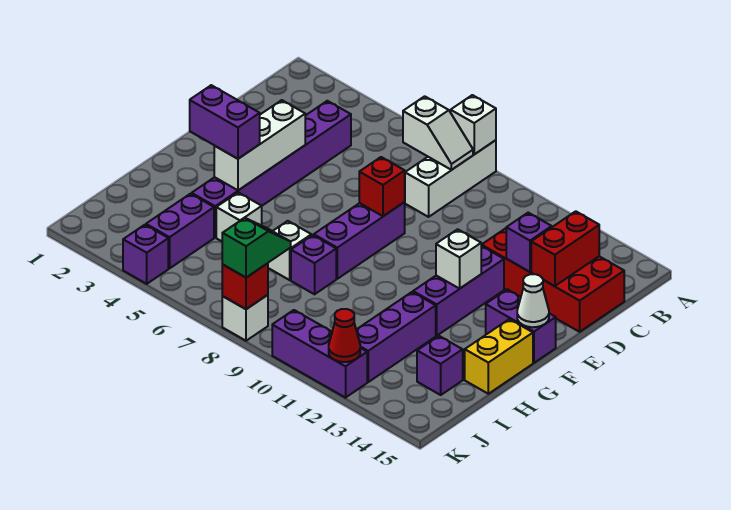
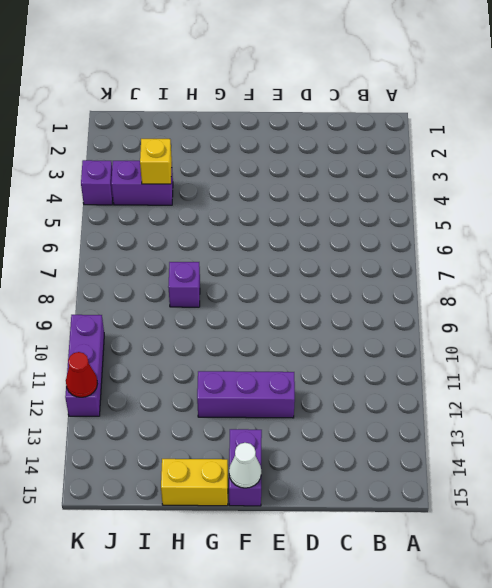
yellow 1x1 brick [140,139,172,184] -> none
none -> white 1x3 brick [405,140,496,217]
none -> purple 1x6 brick [192,101,351,237]
none -> red 2x4 brick [482,228,624,332]

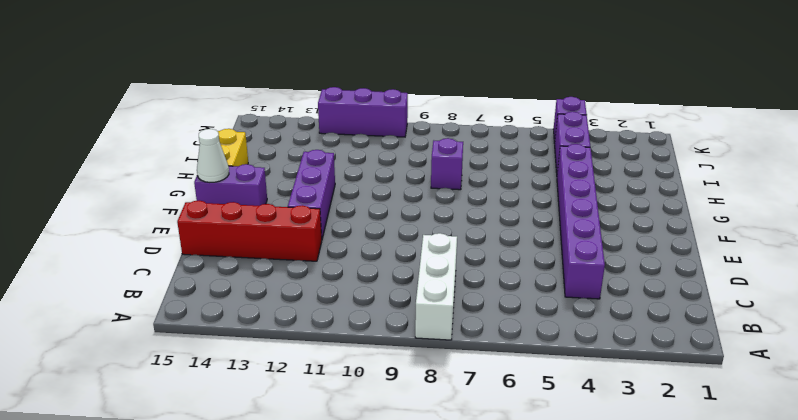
red 1x4 brick [177,200,322,261] -> red 2x4 brick [482,228,624,332]
none -> purple 1x3 brick [314,202,405,279]
none -> white 1x1 brick [216,193,262,241]
none -> white 1x1 brick [268,221,311,280]

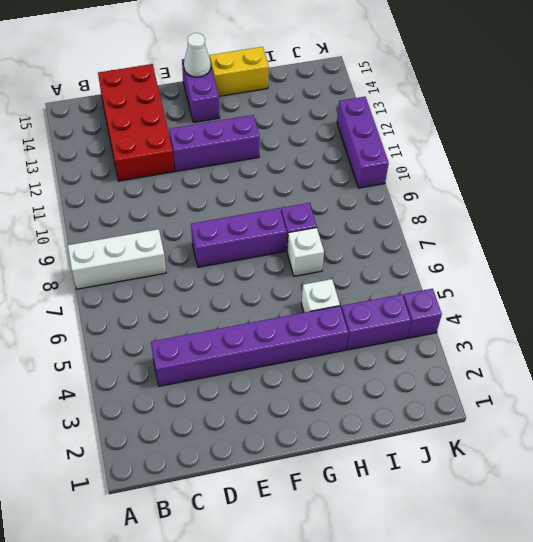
none -> purple 1x3 brick [356,292,436,382]
none -> purple 1x1 brick [417,336,463,395]
none -> white 1x1 brick [222,295,268,341]

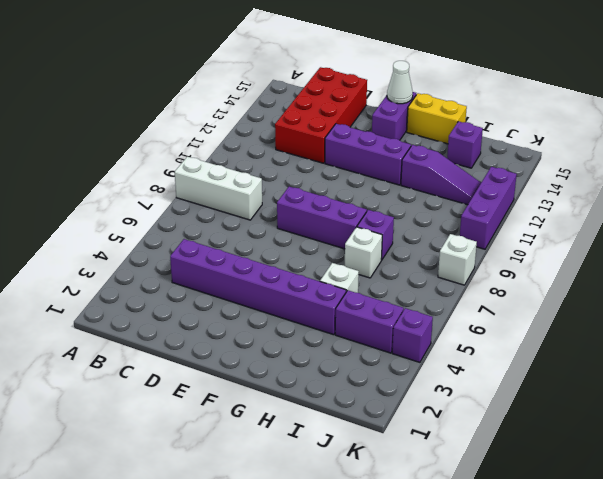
purple 1x3 slope [401,145,481,205] -> purple 1x3 brick [356,292,436,382]
none -> white 1x1 brick [451,95,496,154]
none -> white 1x2 slope [403,96,473,170]
none -> red 1x2 brick [531,211,599,286]

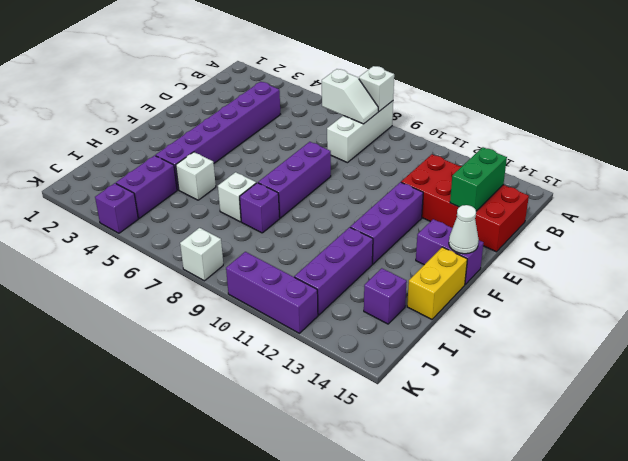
green 1x2 brick [450,147,507,211] -> red 1x2 brick [531,211,599,286]
none -> purple 1x1 brick [506,213,552,272]
none -> white 1x3 brick [214,100,305,190]
none -> red 1x1 brick [359,157,405,216]

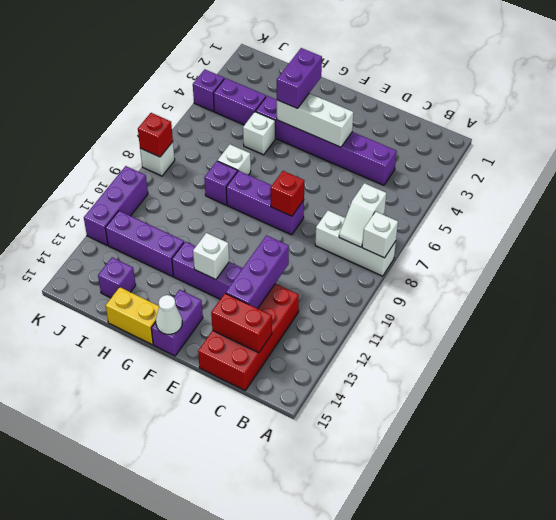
purple 1x3 brick [226,235,289,309] -> purple 1x1 brick [506,213,552,272]
none -> red 1x1 cone [329,309,360,362]
none -> green 1x2 slope [222,218,291,278]

